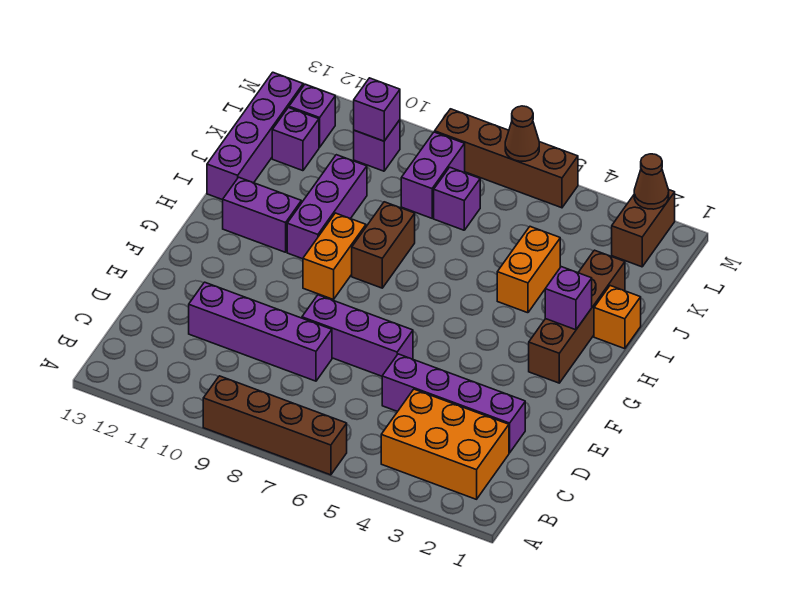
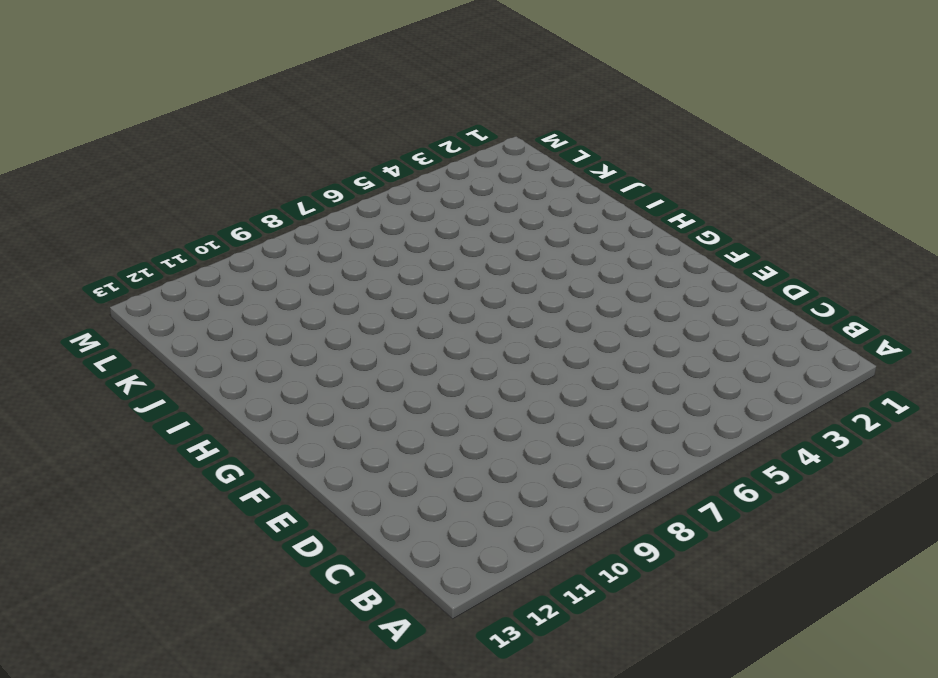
none -> brown 1x4 brick [203,376,347,475]
none -> orange 2x3 brick [381,389,509,499]
none -> purple 1x4 brick [382,354,525,453]

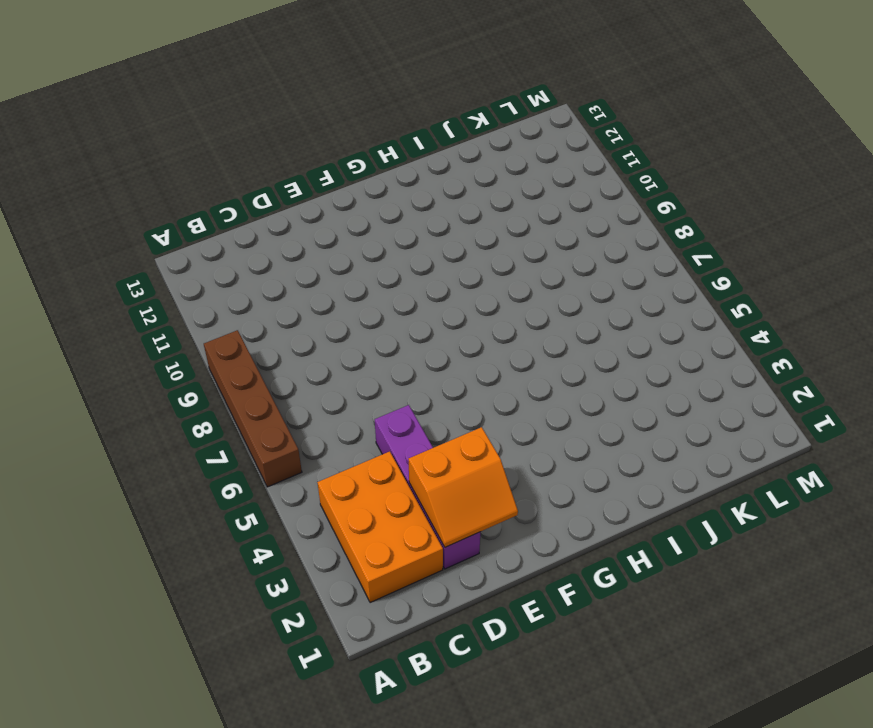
orange 2x2 slope [408,427,518,547] -> none
none -> purple 1x4 brick [189,282,332,381]
none -> purple 1x3 brick [302,295,413,376]
none -> brown 1x4 brick [529,250,625,383]

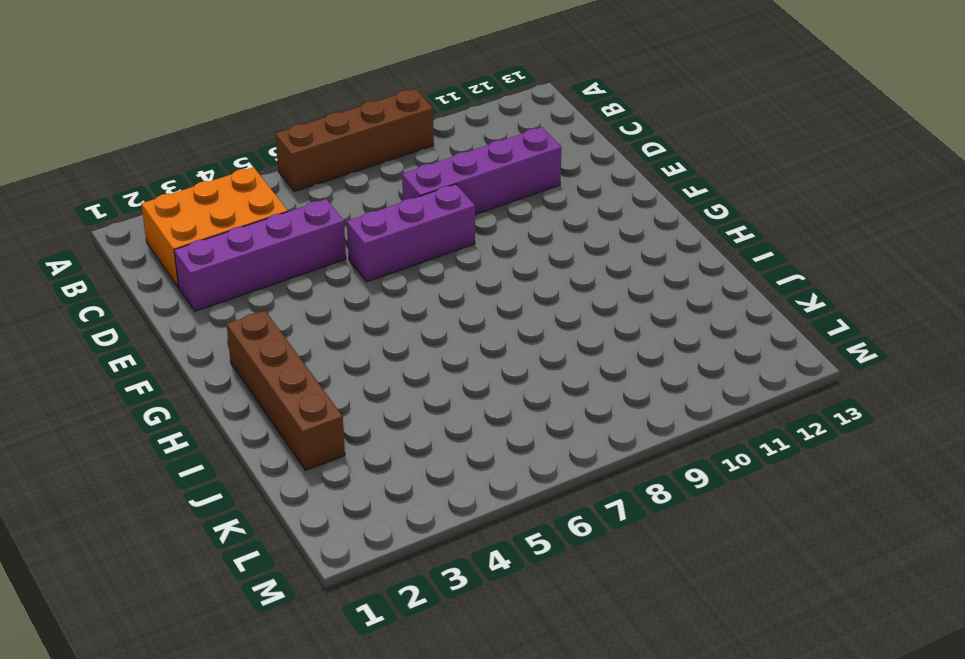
none -> orange 1x2 brick [303,213,366,300]
none -> brown 1x2 brick [352,202,415,288]
none -> purple 1x3 brick [287,155,367,259]

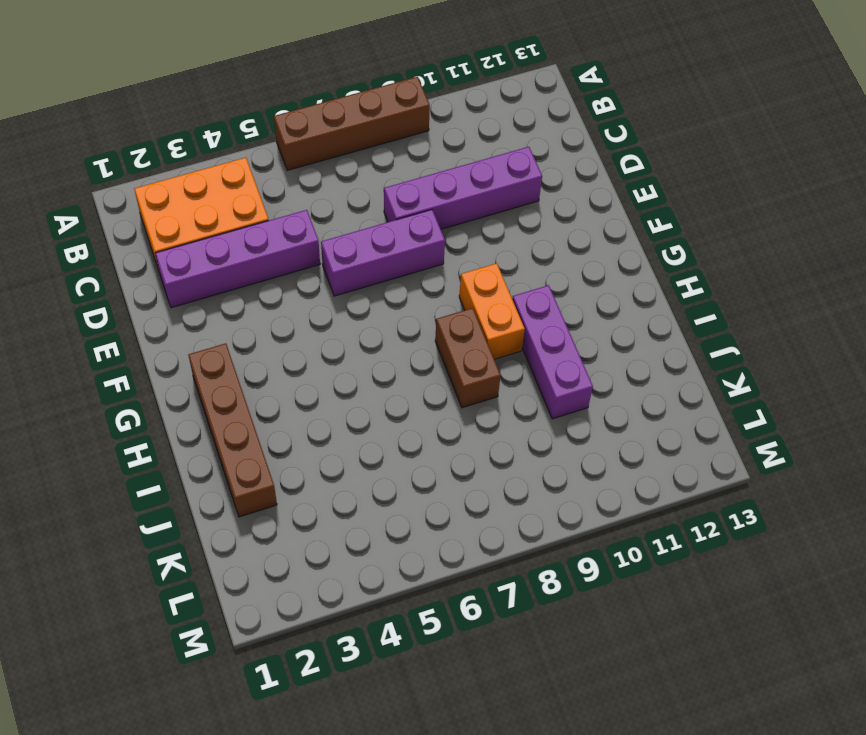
none -> purple 1x2 brick [223,177,301,252]
none -> orange 1x1 brick [594,286,641,349]
none -> orange 1x2 brick [497,227,560,313]

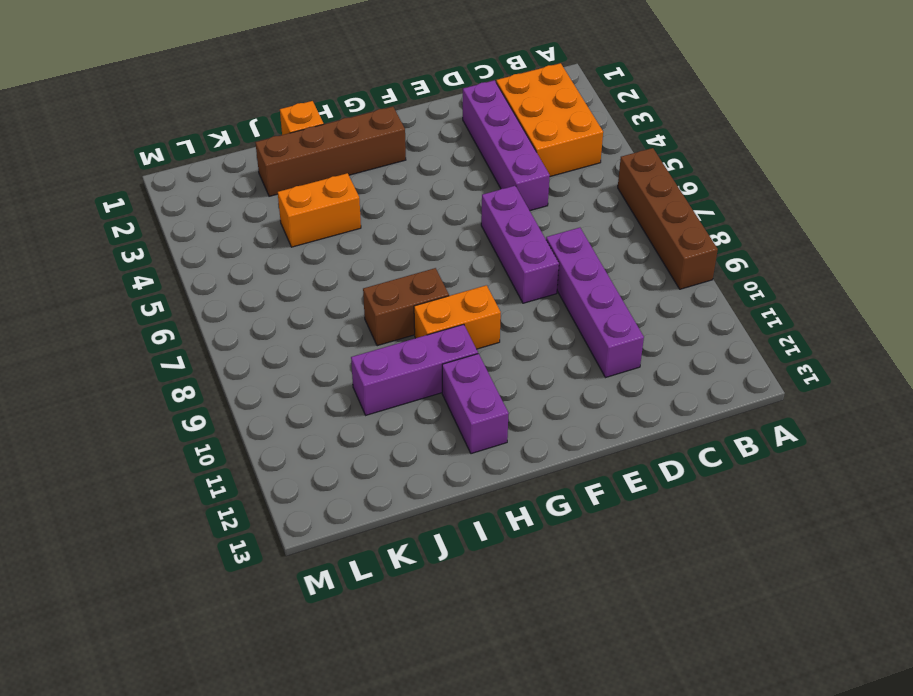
none -> purple 1x4 brick [207,72,303,200]
none -> purple 1x1 brick [434,167,480,230]
none -> purple 1x2 brick [401,132,465,218]

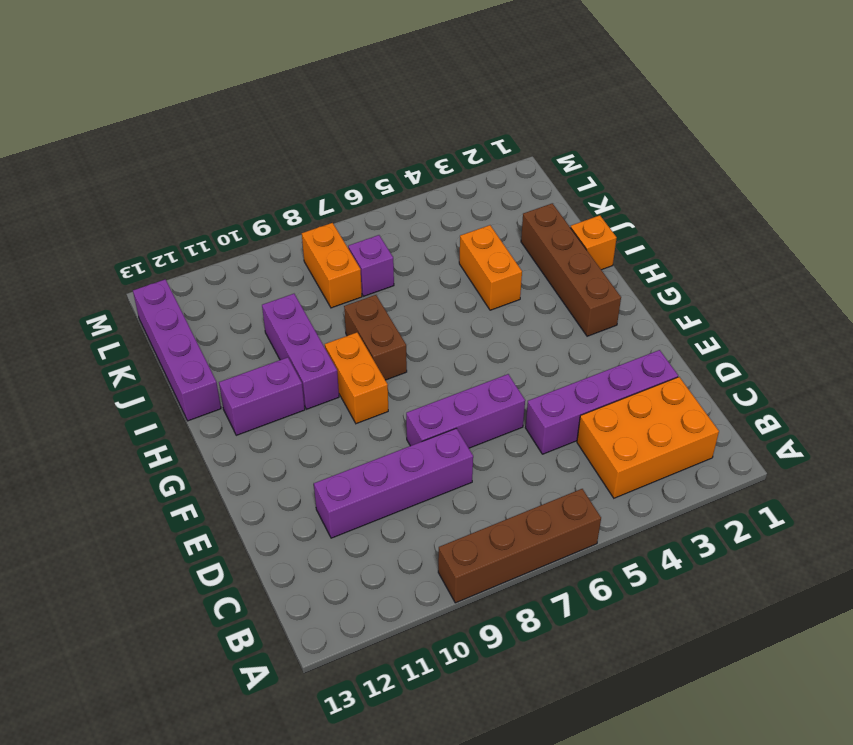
orange 1x2 brick [302,223,362,308] -> purple 1x2 brick [401,132,465,218]
none -> purple 1x1 brick [272,108,319,171]
none -> brown 1x2 brick [612,189,675,267]
none -> purple 1x1 brick [354,120,400,171]

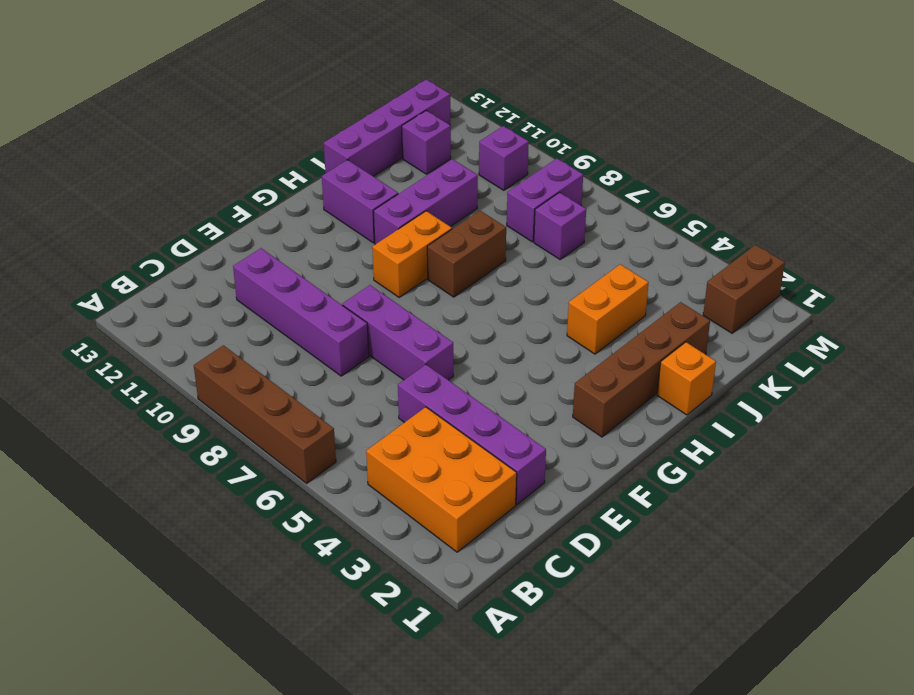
none -> purple 1x1 brick [289,84,335,147]
none -> brown 1x4 brick [435,109,578,208]
none -> purple 1x1 brick [545,267,592,330]

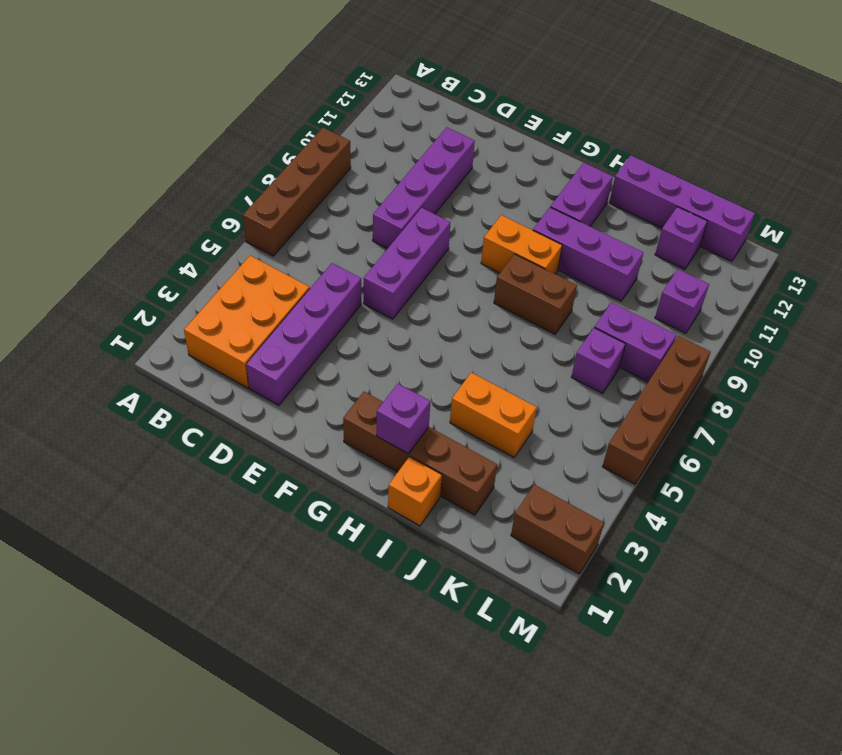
none -> purple 1x1 brick [289,84,335,147]
none -> purple 1x1 brick [354,78,400,141]
none -> brown 1x1 cone [634,154,669,209]

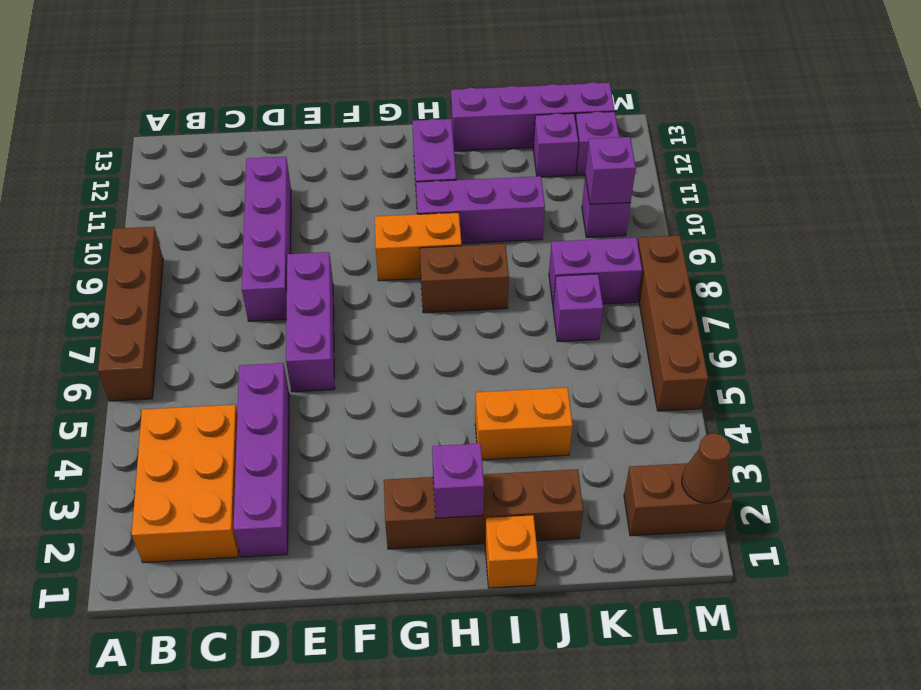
none -> brown 1x1 cone [505,106,539,161]

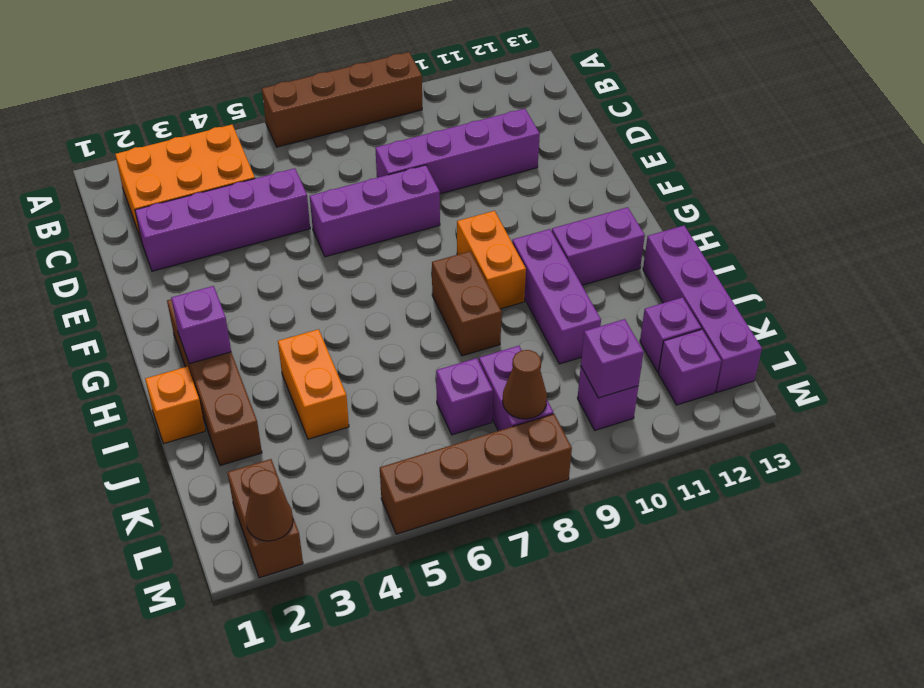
brown 1x1 cone [502,350,547,419] -> brown 1x1 cone moved to [505,106,539,161]

